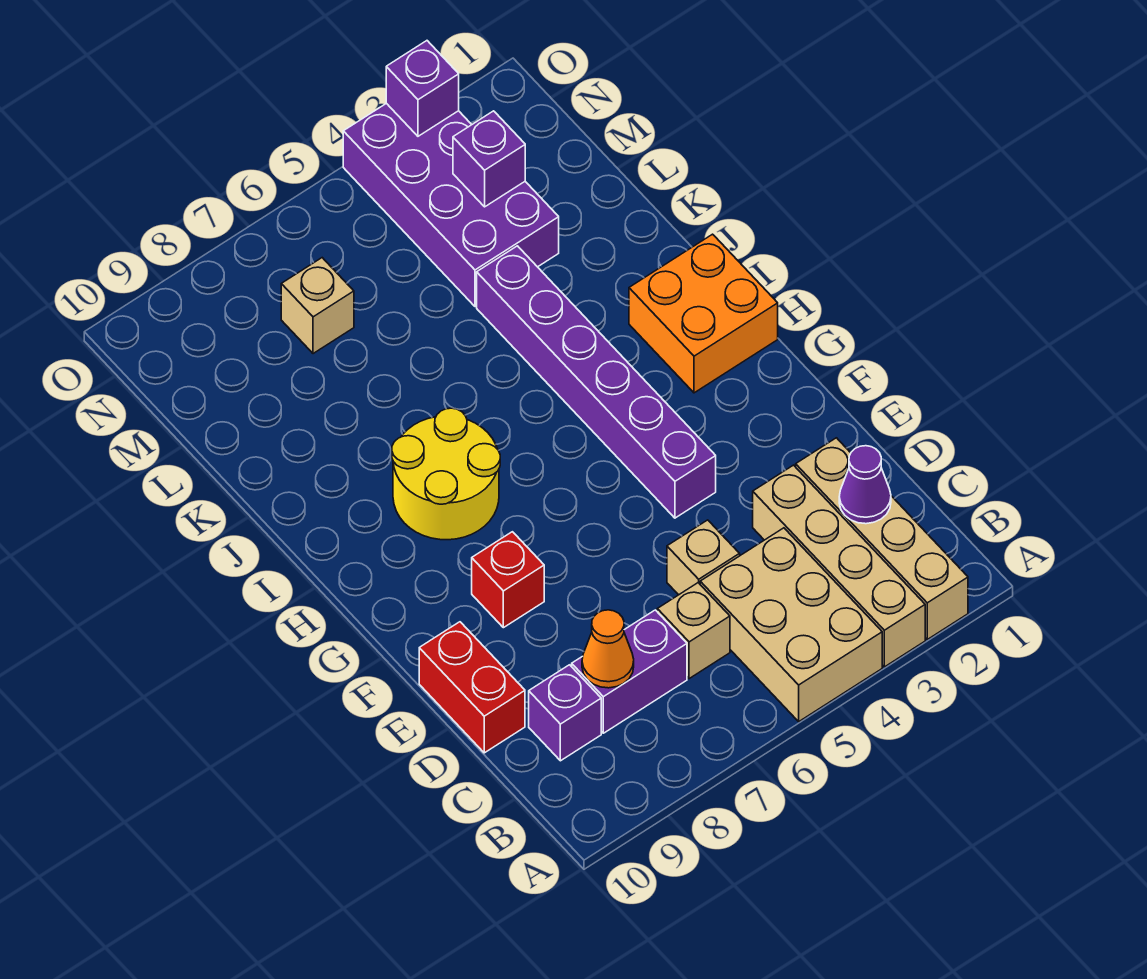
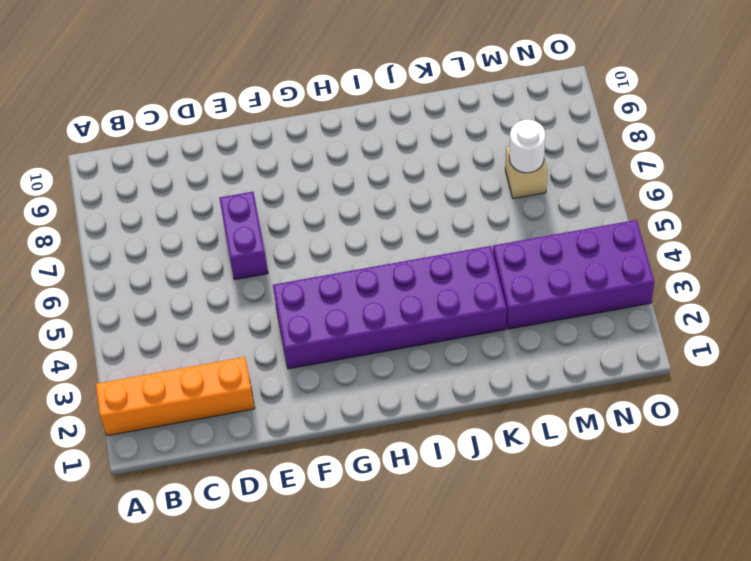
orange 1x4 brick [96,357,255,436] -> tan 1x4 brick [796,438,968,639]
purple 1x2 brick [219,192,268,280] -> purple 1x2 brick moved to [572,610,687,733]
purple 2x6 brick [273,246,507,369] -> purple 1x6 brick [477,246,716,518]
white 1x1 round brick [509,120,545,173] -> none
none -> tan 1x4 brick [753,465,925,667]
none -> tan 2x3 brick [700,528,882,721]
none -> tan 1x1 brick [657,583,730,679]

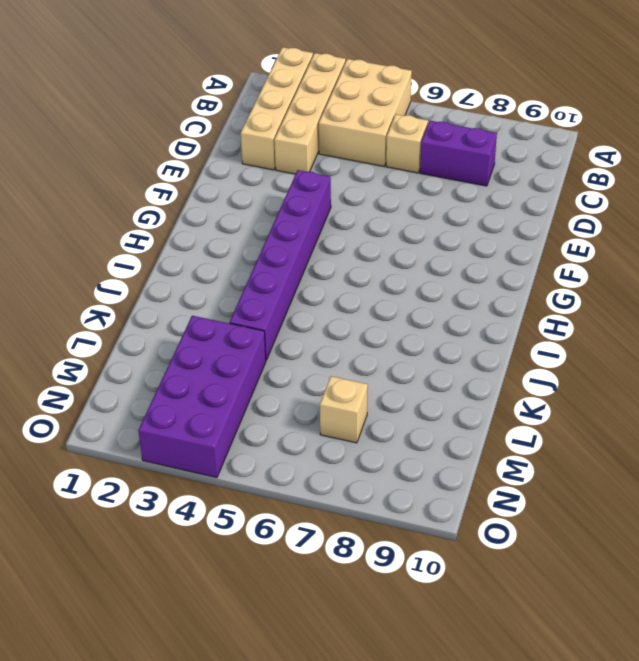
none -> purple 1x1 brick [529,665,601,761]
none -> tan 1x1 brick [667,520,740,595]
none -> red 1x2 brick [419,622,525,753]

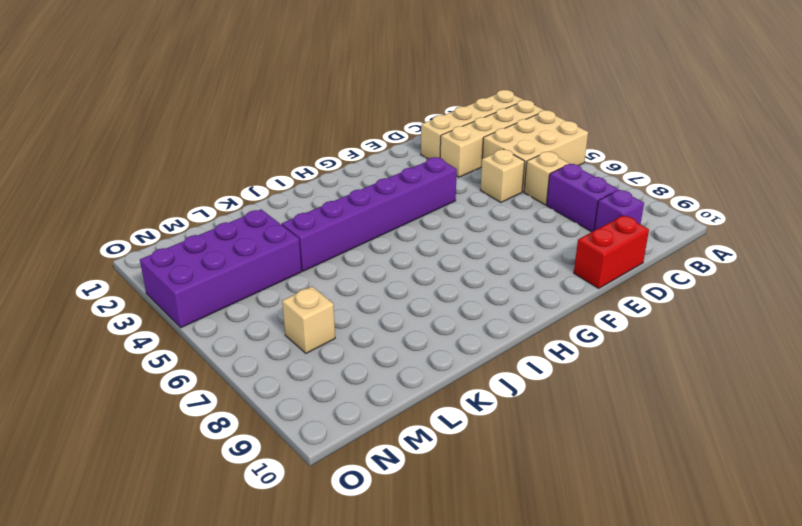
none -> red 1x1 brick [472,532,544,628]
none -> orange 2x2 brick [629,234,778,393]
none -> yellow 2x2 round brick [392,408,500,540]

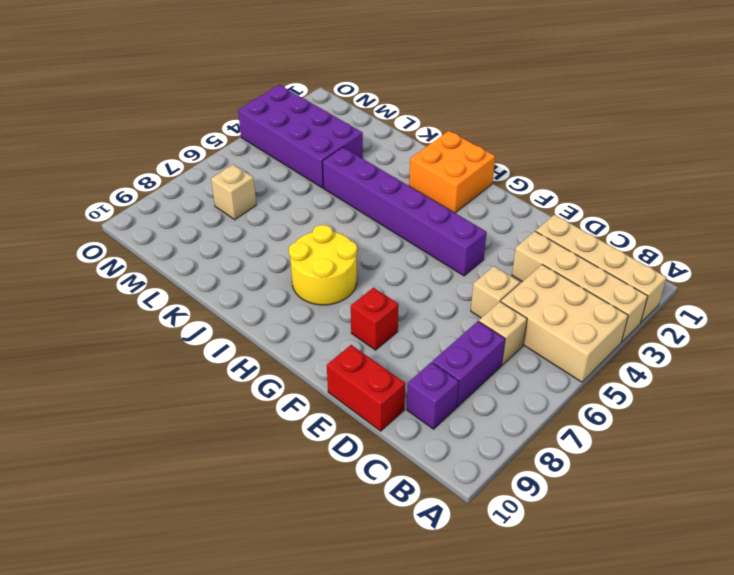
none -> purple 1x1 cone [839,446,891,524]
none -> orange 1x1 cone [582,610,634,688]
none -> purple 1x1 brick [453,111,525,207]

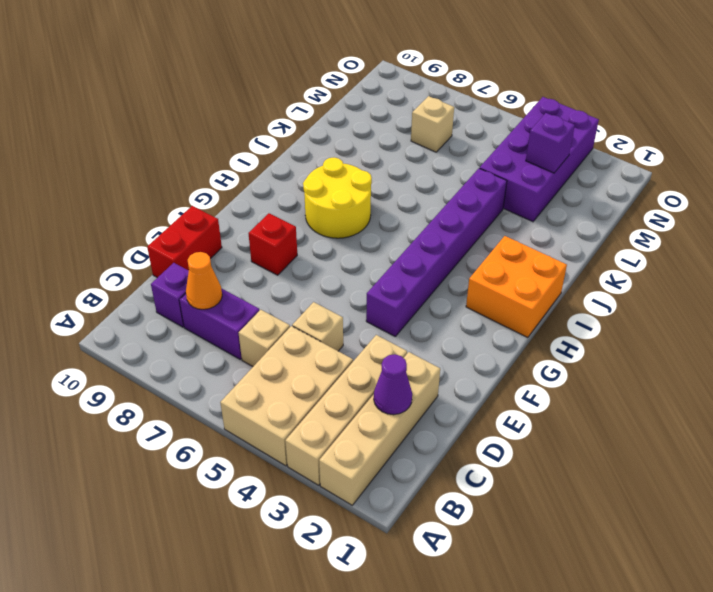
none -> purple 1x1 brick [386,41,459,136]

